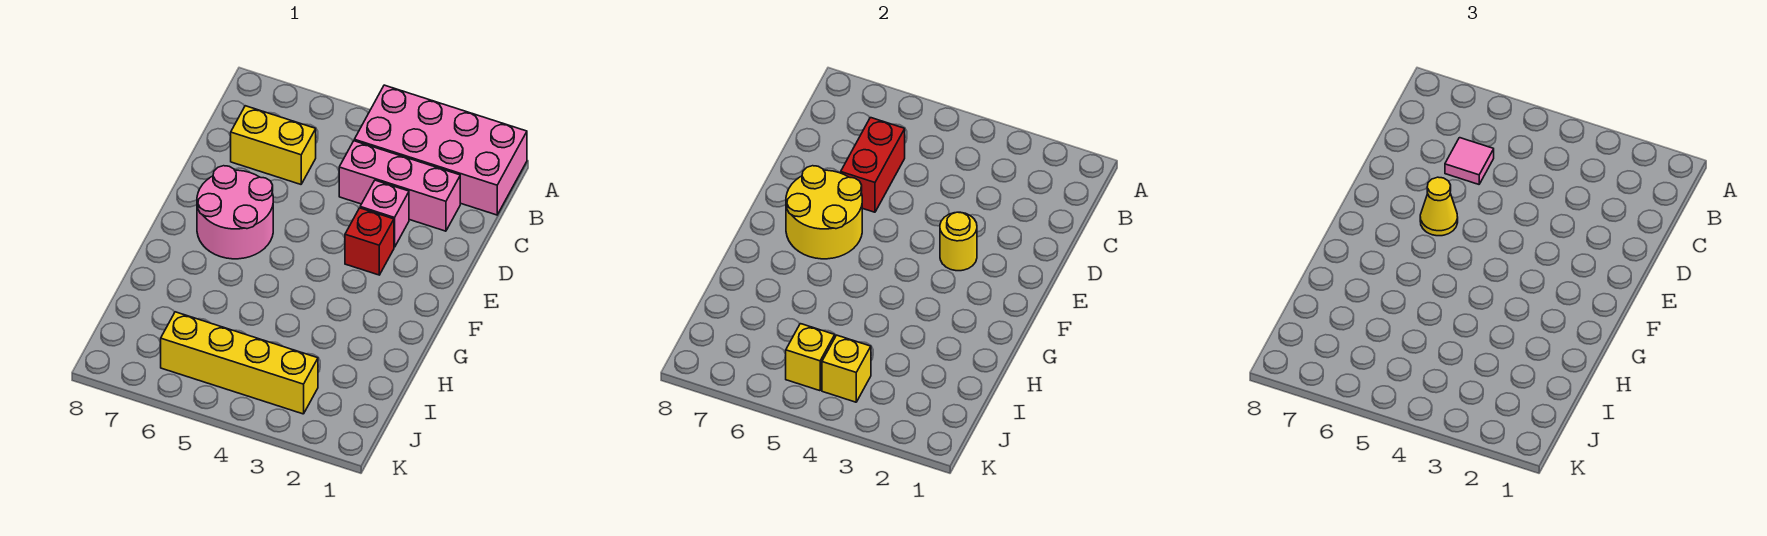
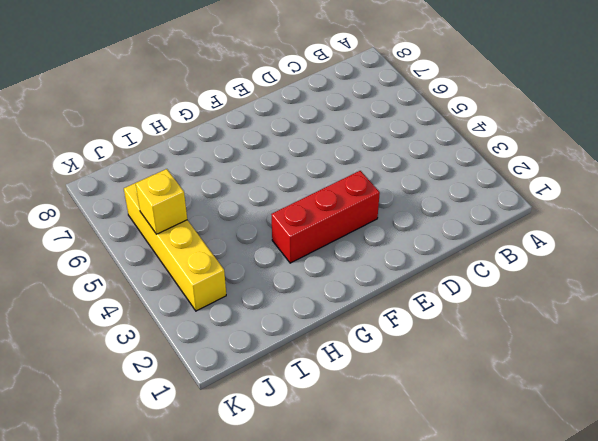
red 1x3 brick [271,171,380,263] -> red 1x1 brick [345,208,394,275]
none -> pink 2x4 brick [354,85,527,215]
none -> pink 1x3 brick [339,141,460,231]
none -> yellow 1x2 brick [231,106,316,184]

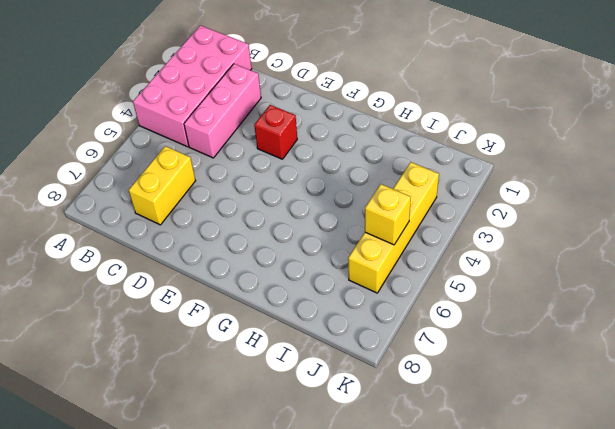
none -> pink 1x1 brick [360,180,409,247]
none -> pink 2x2 round brick [197,166,273,259]
none -> red 1x2 brick [841,118,905,212]

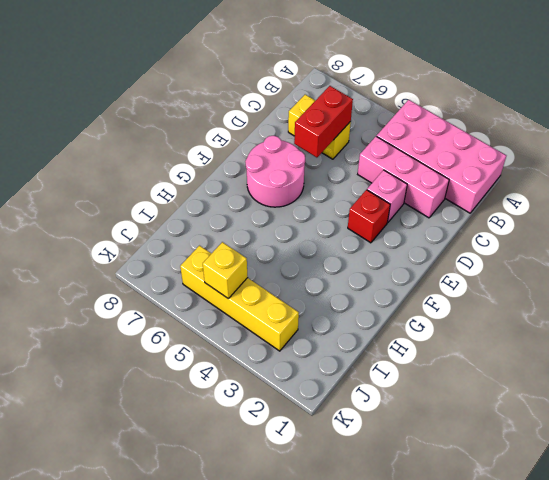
none -> yellow 1x1 round brick [940,212,977,271]
none -> yellow 2x2 round brick [786,166,862,259]
none -> yellow 1x1 brick [822,335,871,402]

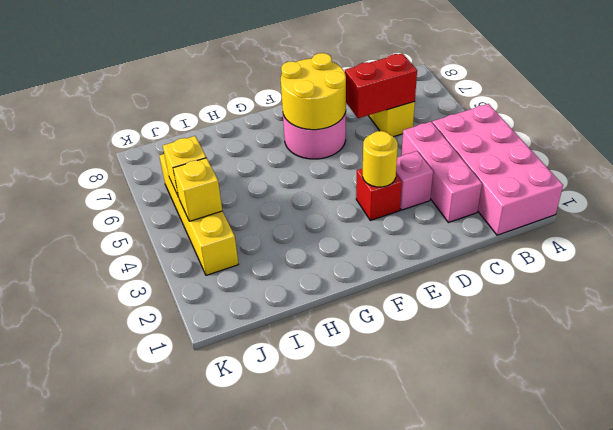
none -> pink 1x1 tile [1445,138,1494,184]
none -> yellow 1x1 cone [1420,177,1458,236]

